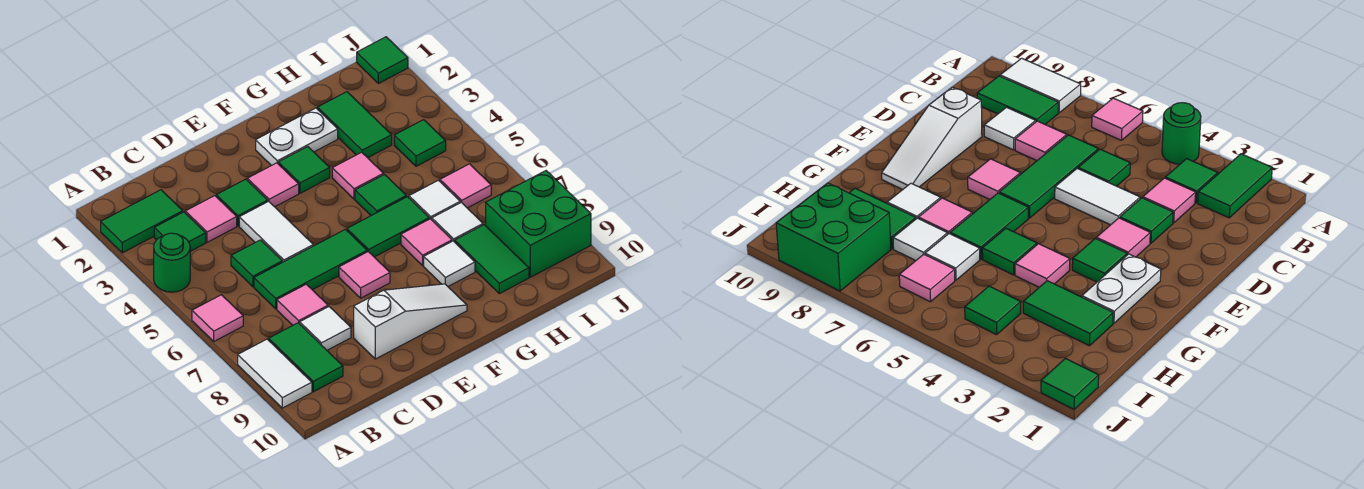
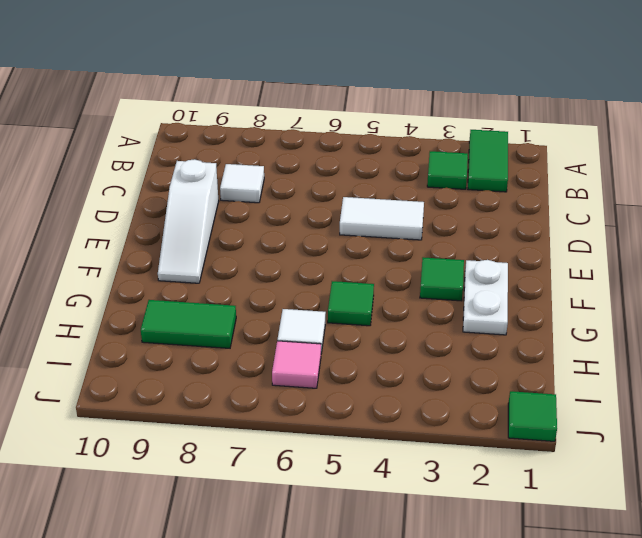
none -> green 1x1 round brick [154,233,190,292]
none -> pink 1x1 tile [192,295,243,341]
none -> white 1x2 tile [238,339,312,408]
none -> green 1x2 tile [269,323,343,392]

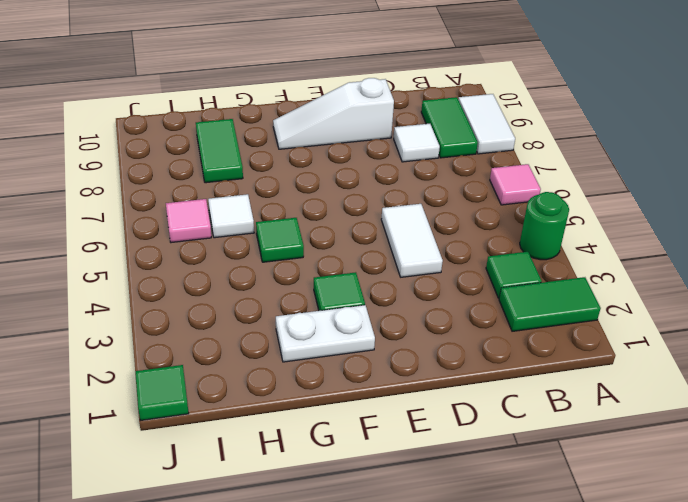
none -> pink 1x1 tile [185,196,237,242]
none -> green 1x1 tile [231,240,282,287]
none -> green 1x3 tile [254,229,367,309]
none -> pink 1x1 tile [277,284,328,325]

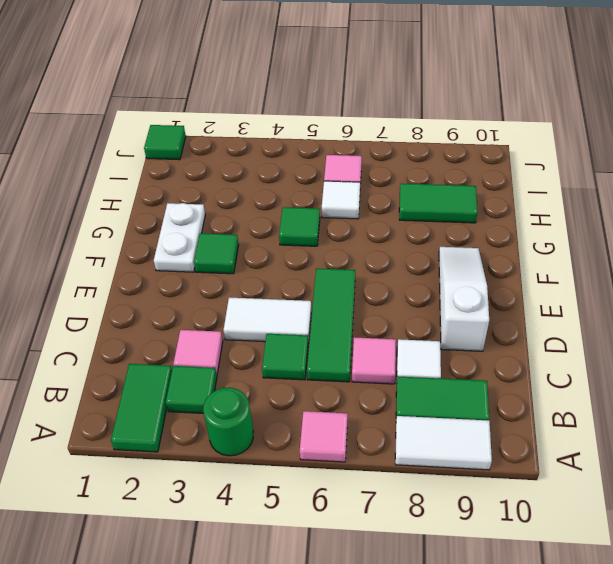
none -> green 1x1 tile [216,179,268,226]
none -> pink 1x1 tile [247,163,299,207]
none -> pink 1x1 tile [339,252,390,298]
none -> green 1x2 tile [347,197,429,257]

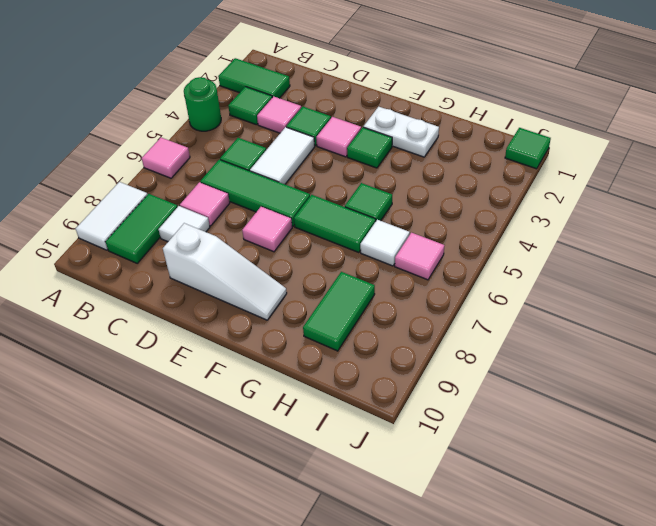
none -> pink 1x1 tile [332,152,384,199]
none -> pink 1x1 tile [401,219,452,265]
none -> white 1x1 tile [424,241,475,286]
none -> green 1x2 tile [318,92,392,158]

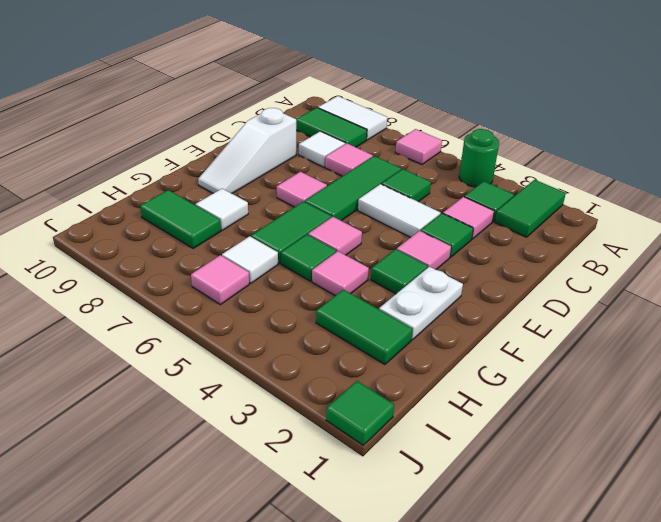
pink 1x1 tile [308,217,362,255] -> pink 1x1 tile moved to [401,219,452,265]
none -> white 1x1 tile [432,202,483,242]
none -> green 1x1 tile [394,120,446,166]
none -> green 2x2 brick [486,171,591,277]

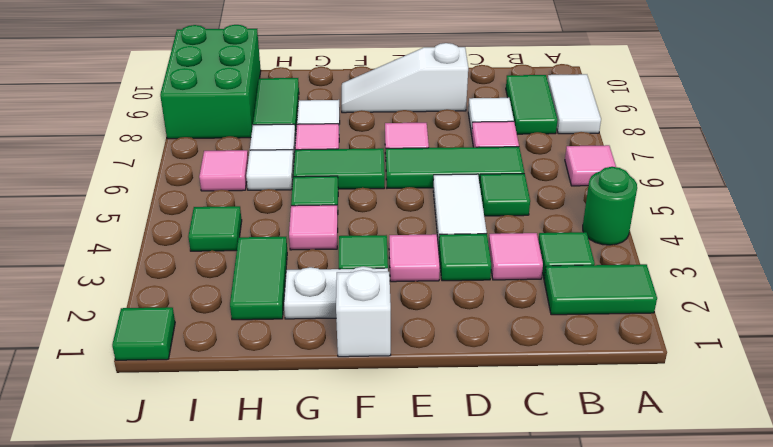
white 1x1 brick [336,270,391,357] -> none
green 2x3 brick [160,25,261,139] -> green 2x2 brick [486,171,591,277]

